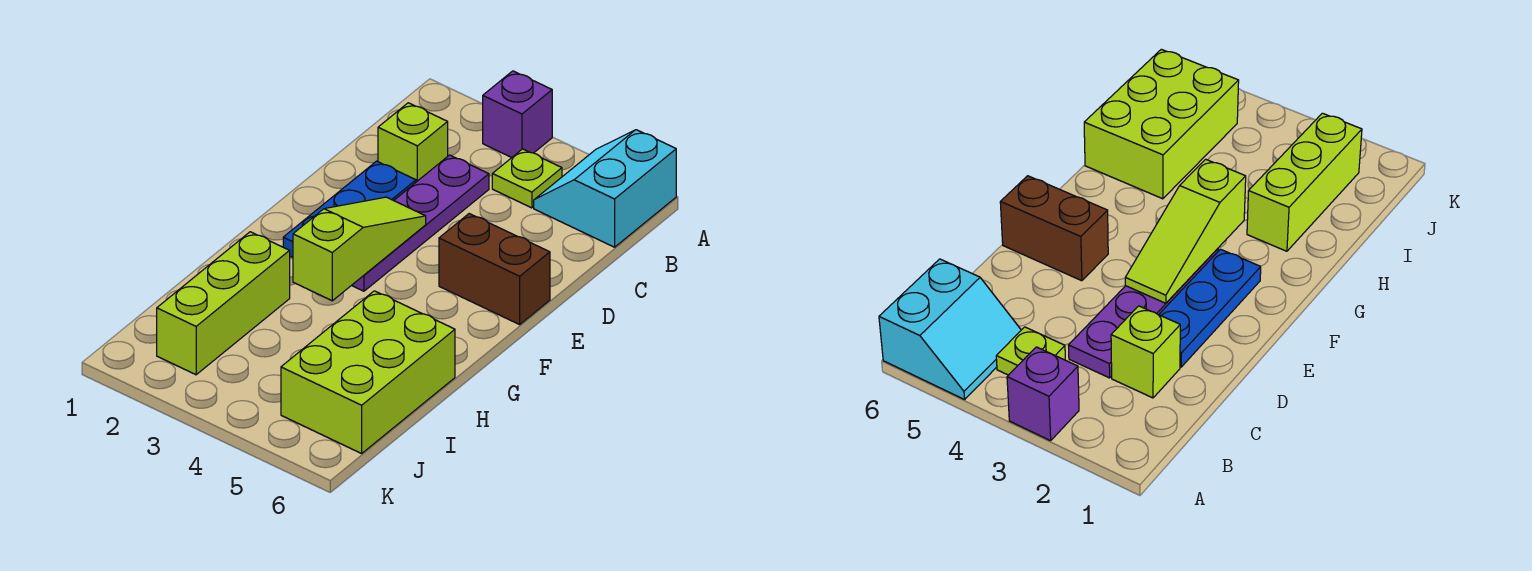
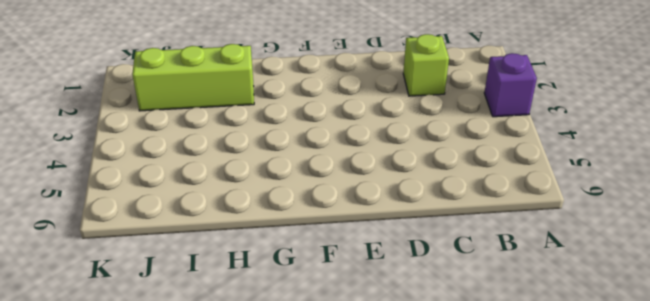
none -> cyan 2x2 slope [534,130,676,247]
none -> lime 1x1 plate [492,149,562,208]

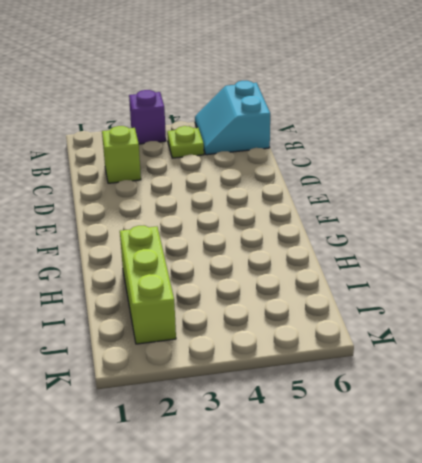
none -> purple 1x4 plate [351,155,489,291]
none -> blue 1x3 plate [283,161,416,257]

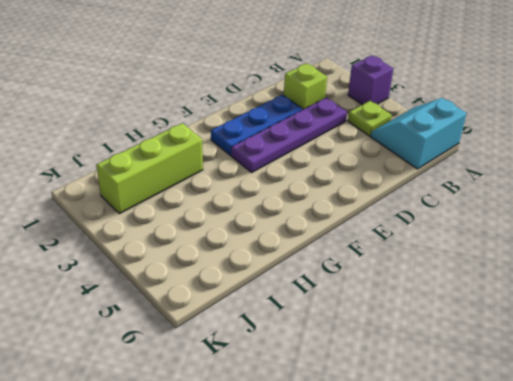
none -> brown 1x2 brick [439,214,550,325]
none -> lime 2x3 brick [281,291,455,454]

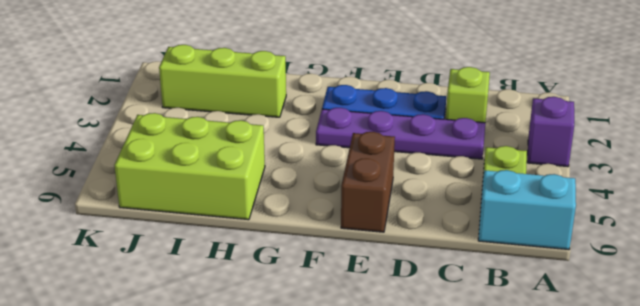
none -> lime 1x3 slope [293,197,426,301]

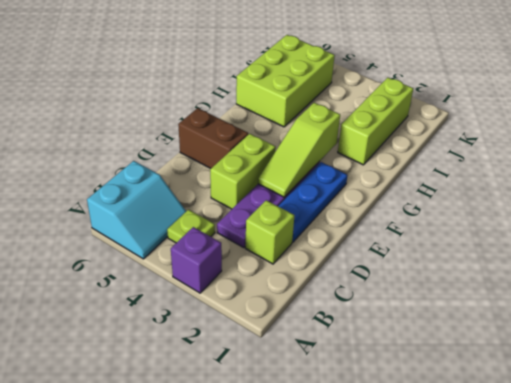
lime 1x2 brick [210,134,276,209] -> none

